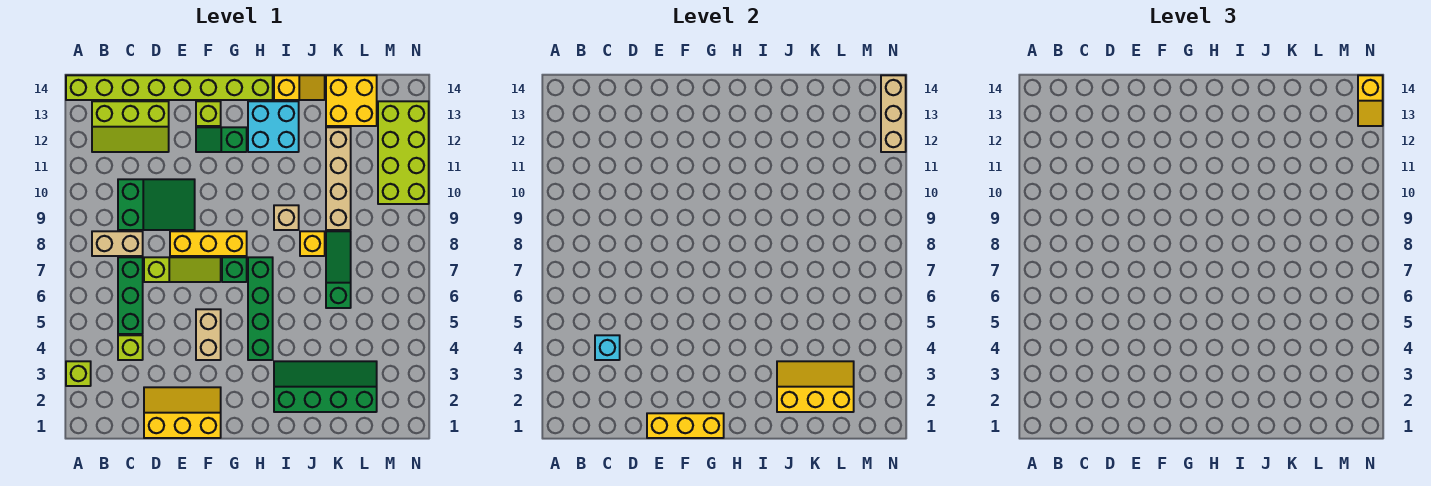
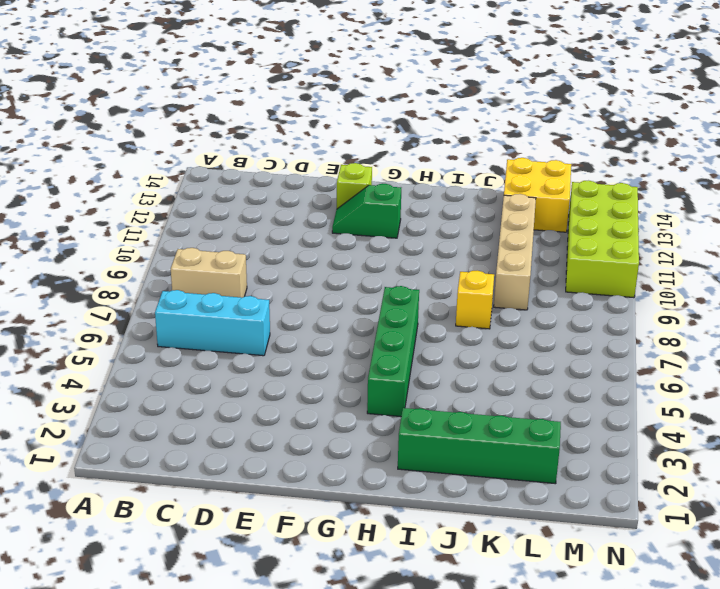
cyan 1x3 brick [155,290,270,356] -> green 1x3 brick [118,257,143,334]
none -> lime 1x1 brick [66,361,91,386]
none -> lime 1x8 brick [66,75,273,100]
none -> lime 2x3 slope [92,101,169,152]

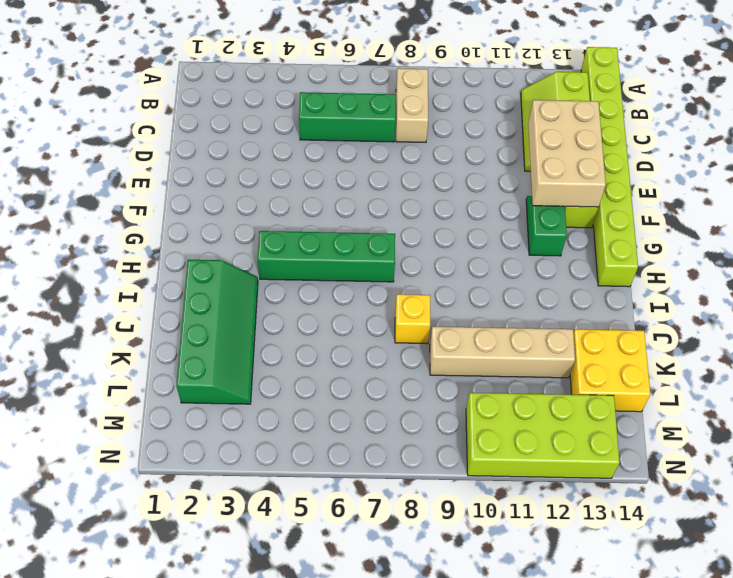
tan 2x3 brick [528,100,606,207] -> none
none -> lime 1x1 brick [66,361,91,386]
none -> lime 1x1 brick [118,335,143,360]
none -> green 2x3 slope [118,179,195,230]

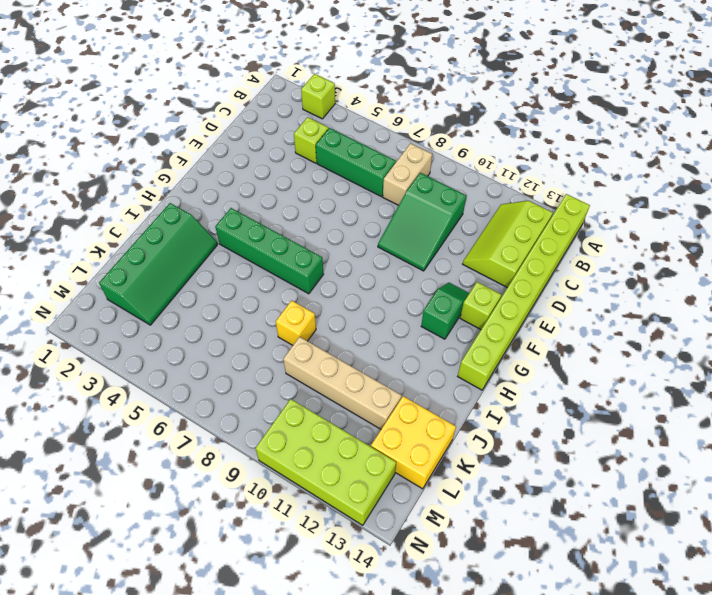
none -> yellow 2x3 slope [144,387,221,438]
none -> lime 1x3 slope [144,257,221,282]
none -> yellow 1x3 brick [170,231,247,256]

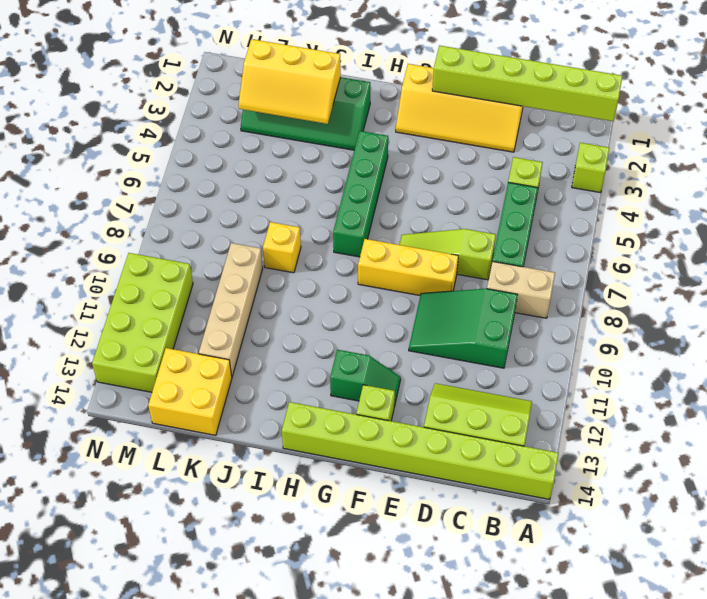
lime 1x6 brick [432,45,622,121] -> yellow 1x3 brick [647,413,724,438]
yellow 2x4 slope [396,64,523,152] -> yellow 2x3 slope [144,387,221,438]
none -> tan 1x2 brick [196,309,221,360]
none -> green 1x1 brick [222,257,247,282]
none -> cyan 2x2 brick [248,101,299,152]

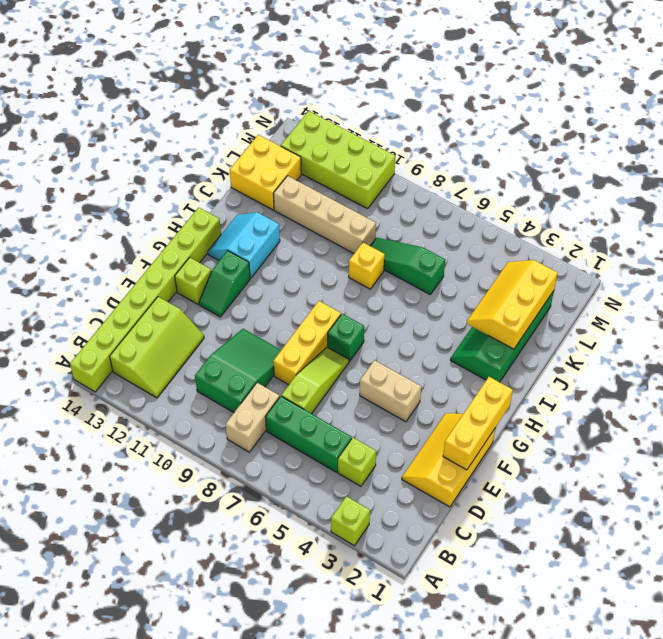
cyan 2x2 slope [208,212,280,278] -> cyan 2x2 brick [248,101,299,152]
none -> green 1x4 brick [248,257,273,360]
none -> tan 1x1 brick [274,205,299,230]
none -> yellow 1x2 slope [274,75,325,100]

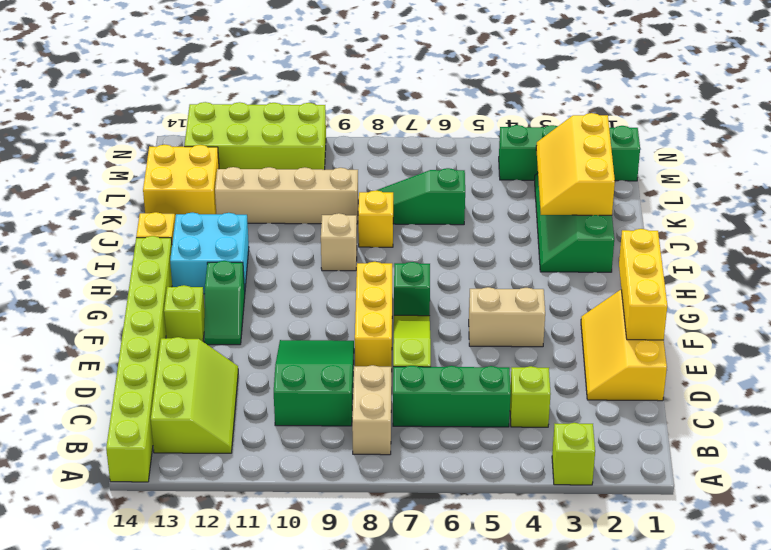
green 1x4 brick [499,125,640,181] -> green 1x4 brick moved to [248,257,273,360]
none -> cyan 1x1 brick [595,335,620,360]
none -> tan 1x3 brick [881,75,906,152]
none -> yellow 1x2 slope [1358,75,1383,126]

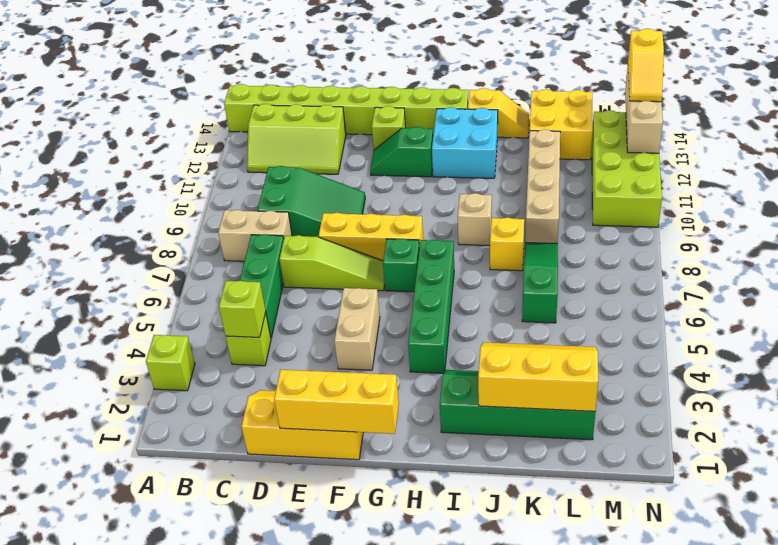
lime 1x1 brick [219,281,266,337] -> cyan 1x1 brick [595,335,620,360]

